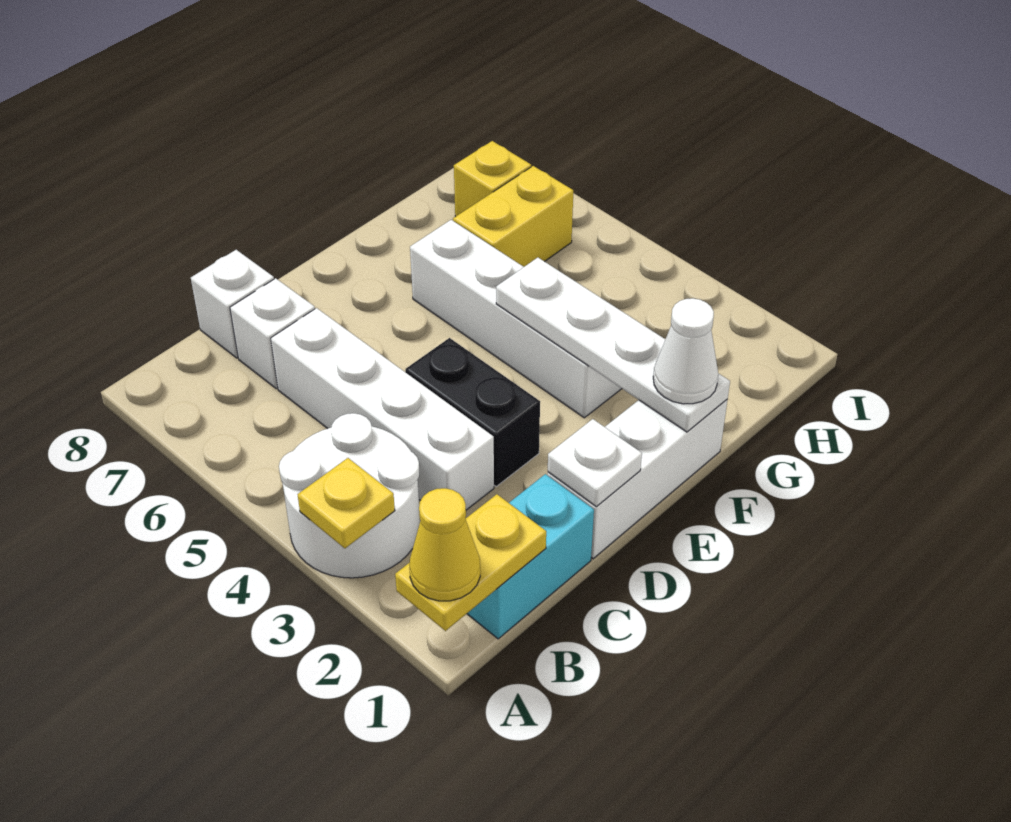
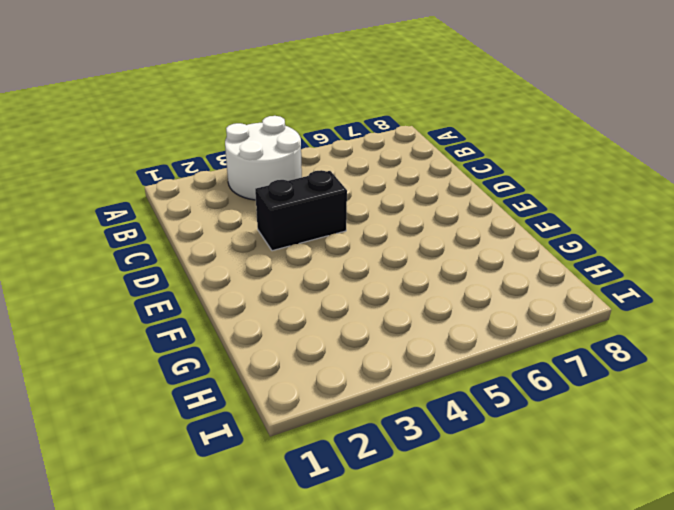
none -> cyan 1x2 brick [467,474,594,639]
none -> white 1x4 brick [271,308,494,510]
none -> white 1x1 brick [230,278,315,389]

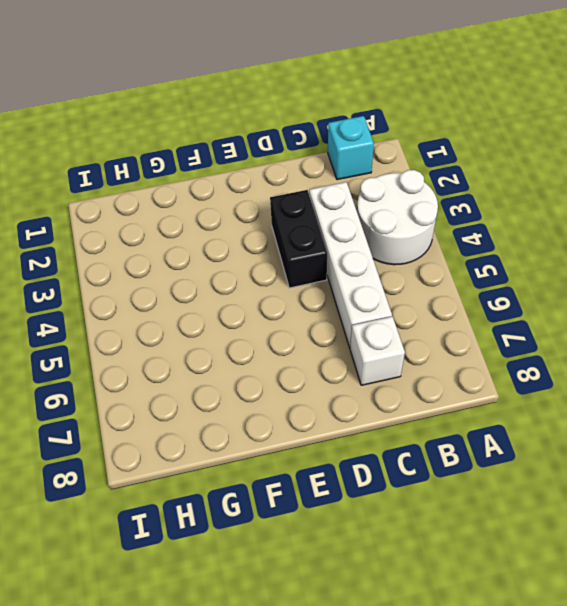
cyan 1x1 brick [328,116,374,180] -> cyan 1x2 brick [467,474,594,639]
none -> white 1x1 brick [191,250,274,358]
none -> white 1x3 brick [547,400,727,559]
none -> white 1x4 brick [410,220,622,418]

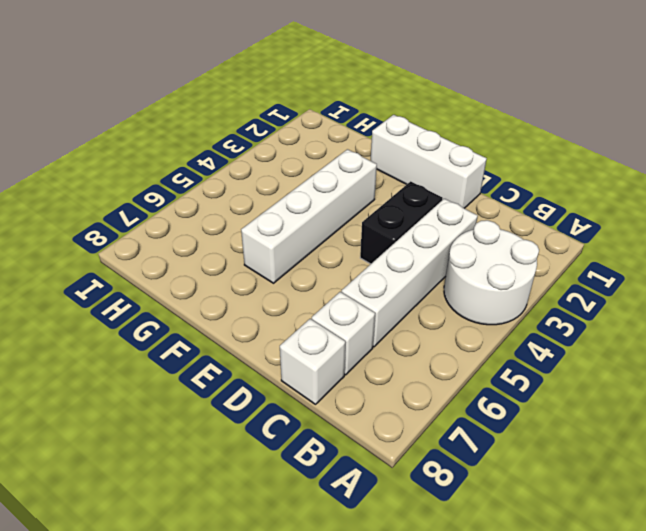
none -> cyan 1x2 brick [467,474,594,639]
none -> yellow 1x2 brick [453,166,573,267]
none -> yellow 1x1 brick [454,141,531,217]

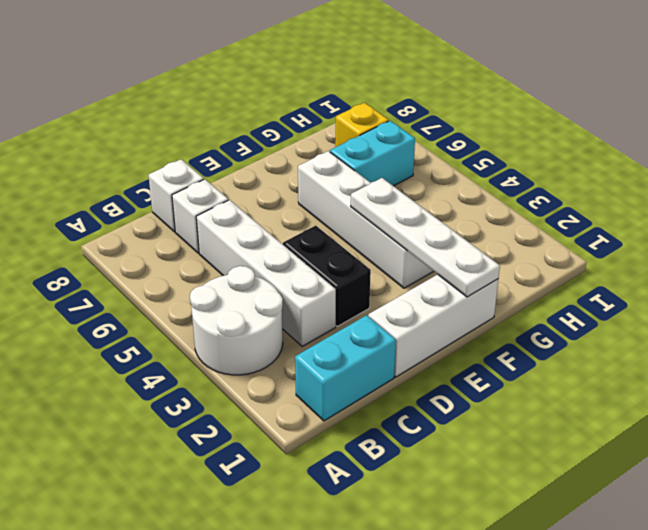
cyan 1x2 brick [330,121,415,186] -> yellow 1x2 brick [453,166,573,267]
none -> yellow 1x2 plate [395,494,546,631]
none -> yellow 1x1 plate [297,458,395,548]
none -> white 1x1 plate [548,419,642,507]

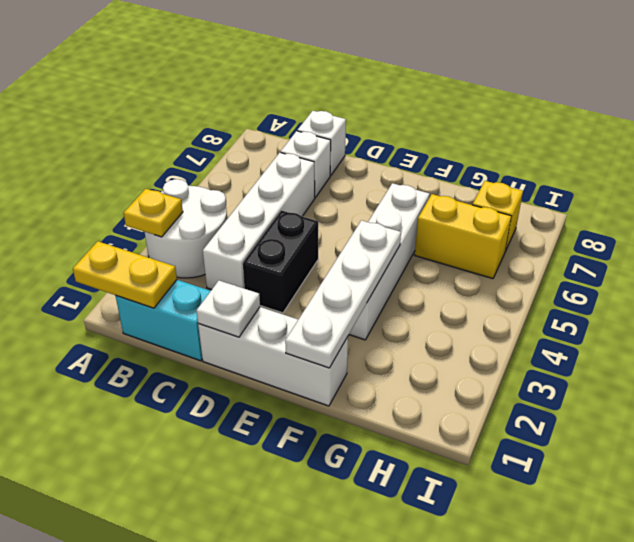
none -> yellow 1x1 cone [409,488,480,601]
none -> white 1x1 cone [653,298,718,404]

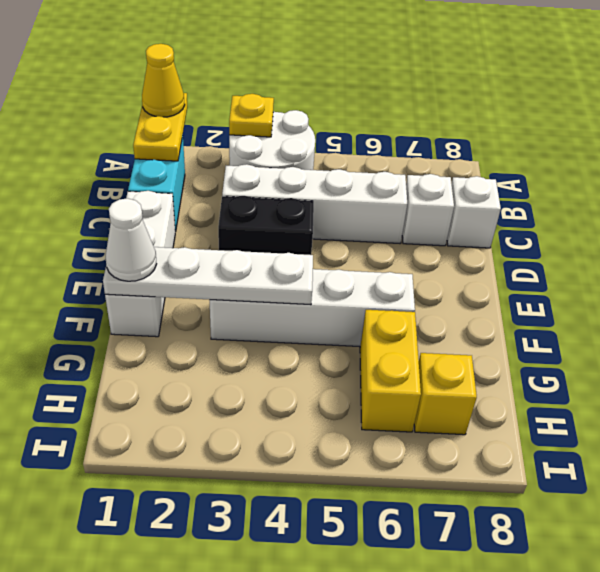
none -> white 1x1 plate [548,419,642,507]

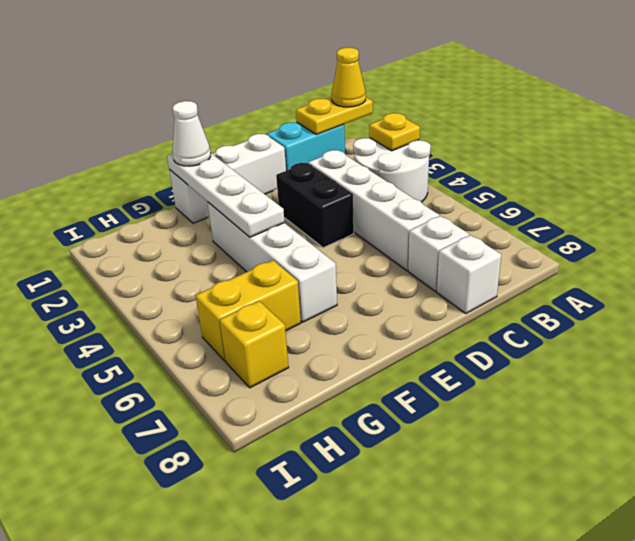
none -> white 1x1 plate [548,419,642,507]

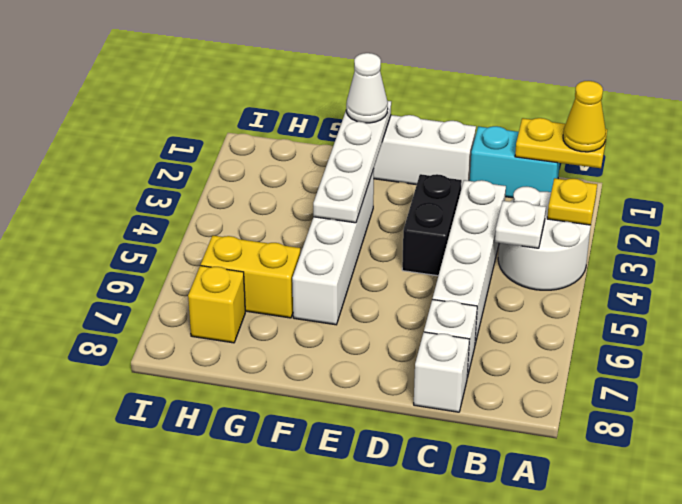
white 1x1 plate [495,201,546,248] -> white 1x1 plate moved to [548,419,642,507]

